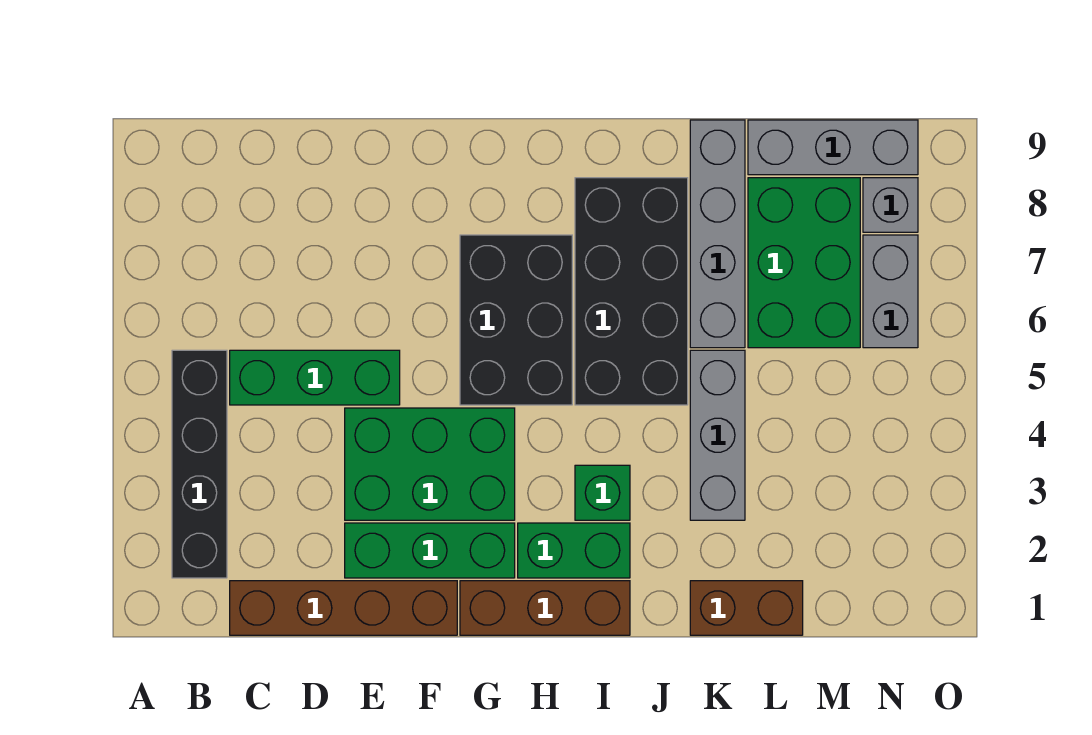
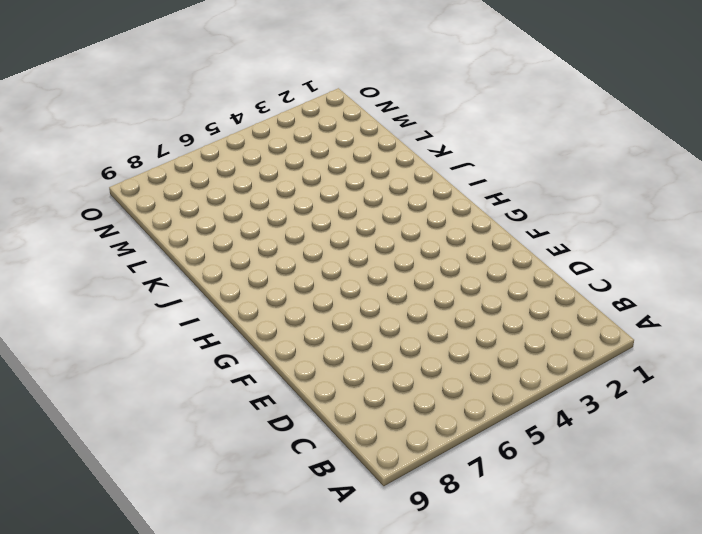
none -> black 1x4 brick [172,350,227,578]
none -> brown 1x4 brick [230,581,457,635]
none -> green 1x3 brick [230,350,400,405]

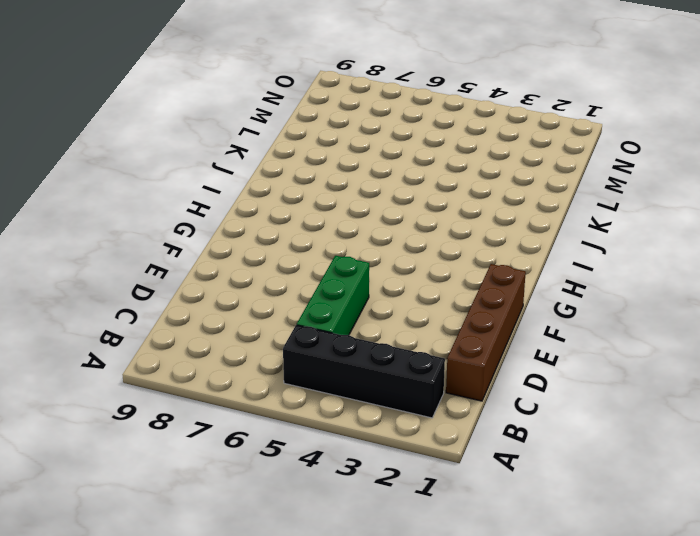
none -> green 1x3 brick [345,523,515,578]
none -> green 2x3 brick [345,408,515,520]
none -> brown 1x3 brick [460,581,630,635]

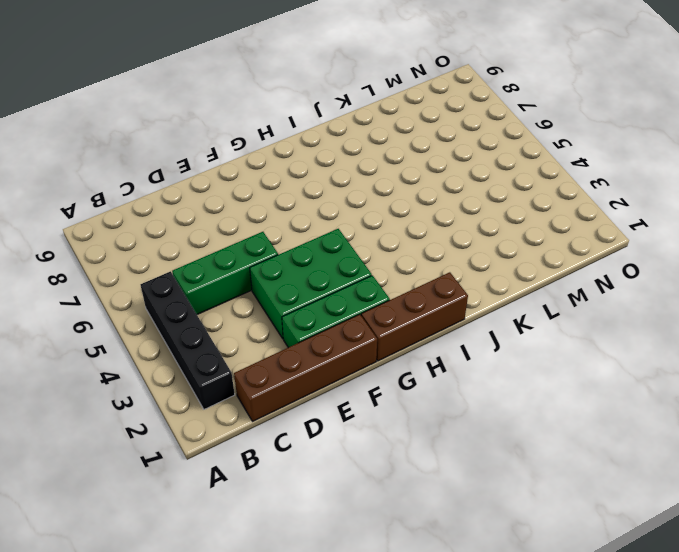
none -> black 2x3 brick [460,235,572,405]
none -> green 1x2 brick [518,523,630,578]
none -> green 1x1 brick [575,465,630,520]

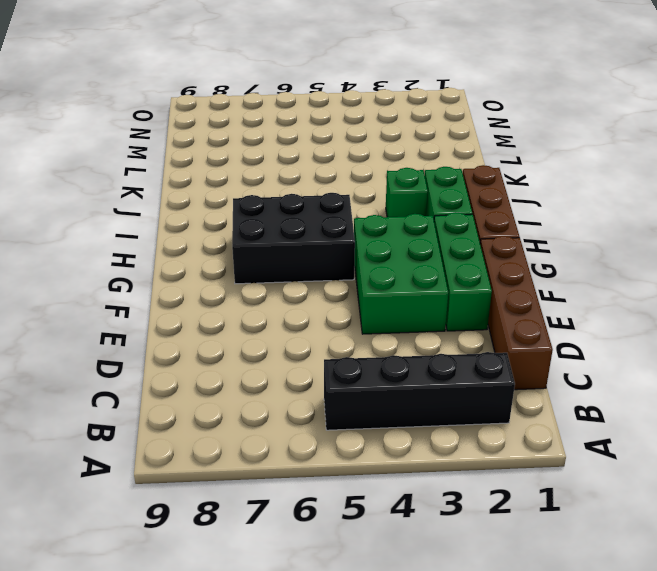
none -> green 1x3 brick [230,350,400,405]
none -> black 2x4 brick [575,178,688,405]
none -> brown 1x2 brick [690,581,803,635]

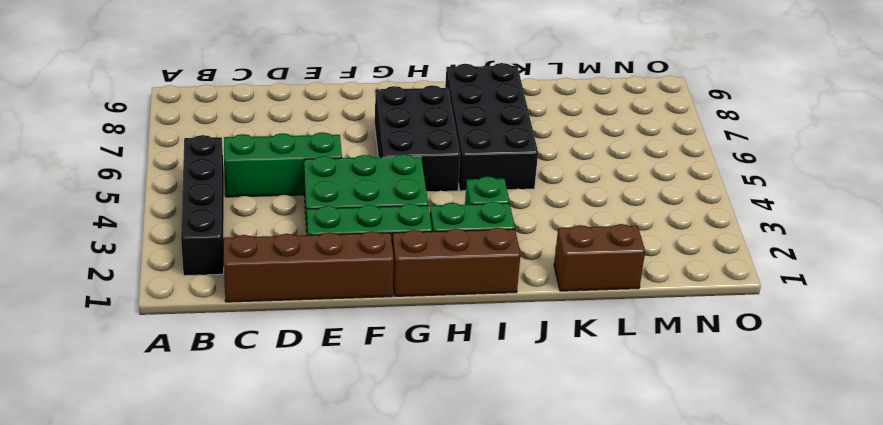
none -> grey 1x3 brick [690,350,745,520]
none -> grey 1x4 brick [690,120,745,348]
none -> green 2x3 brick [748,178,860,348]

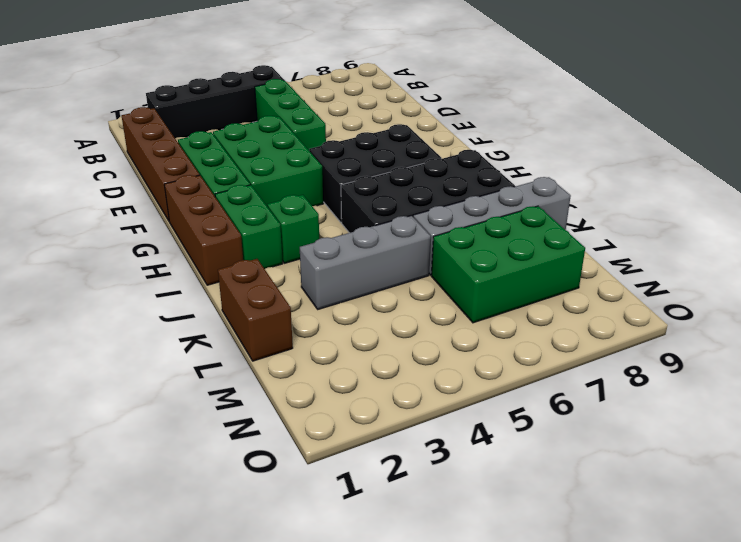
none -> grey 1x3 brick [748,120,918,175]
none -> grey 1x2 brick [863,235,918,348]
none -> grey 1x1 brick [863,178,918,232]

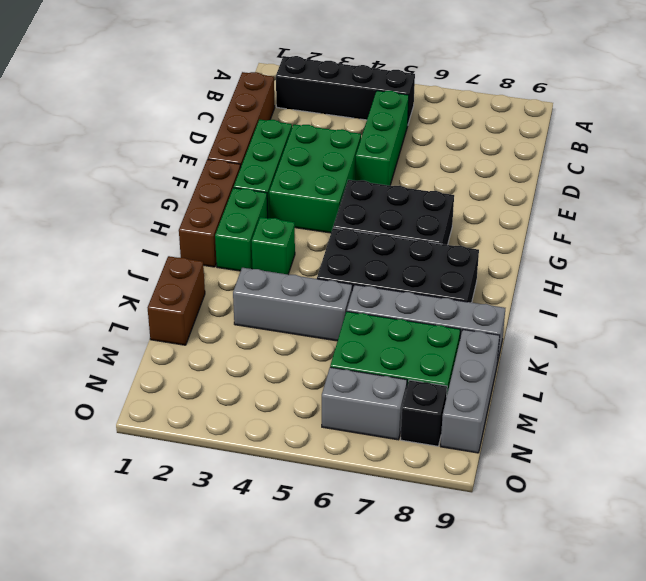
black 1x1 brick [401,380,447,446] -> grey 1x1 brick [863,178,918,232]

